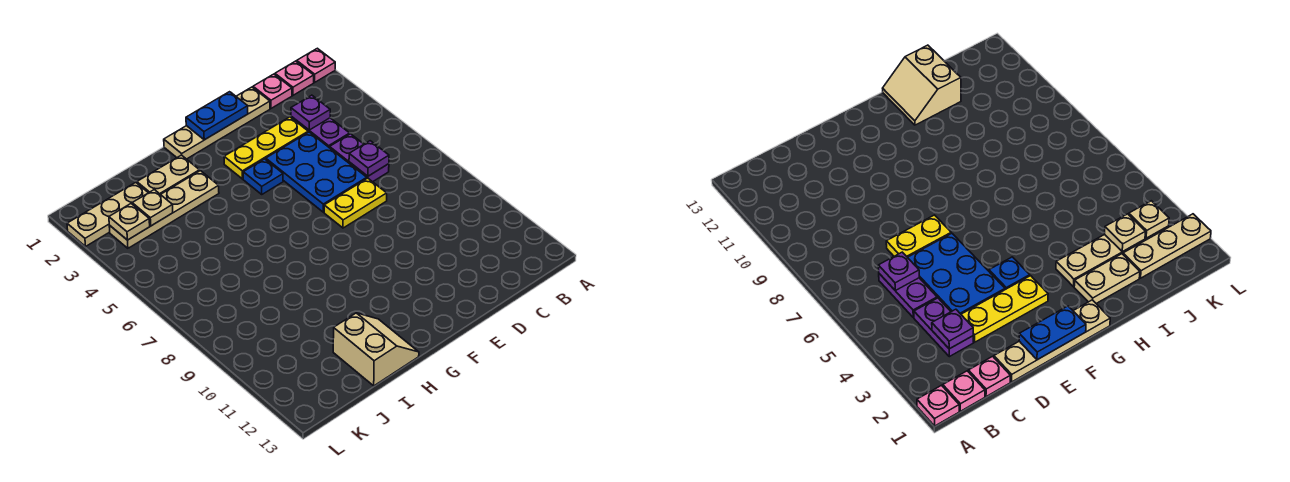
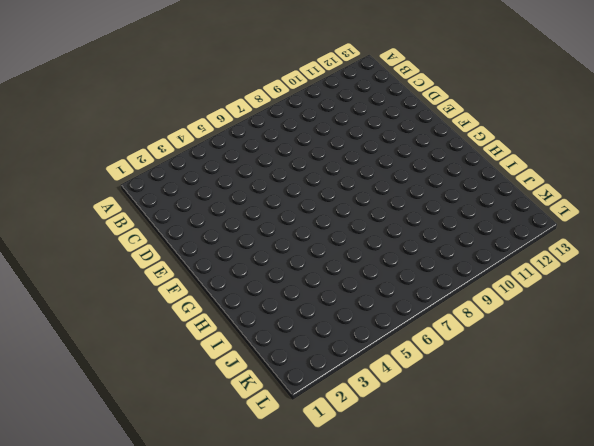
none -> pink 1x1 plate [297,48,335,82]
none -> pink 1x1 plate [275,61,314,95]
none -> pink 1x1 plate [253,74,292,108]

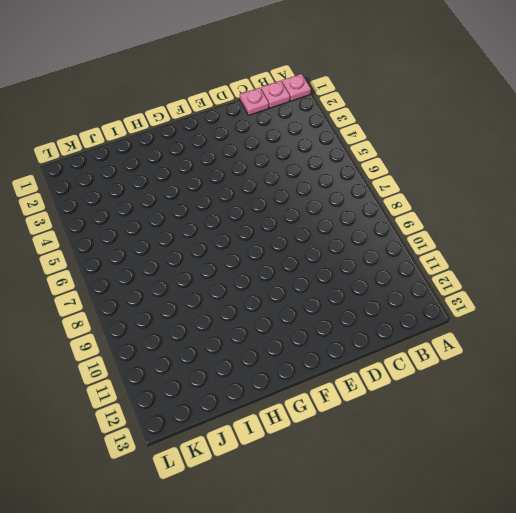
none -> purple 1x2 plate [291,116,350,148]
none -> purple 1x2 plate [330,134,389,182]
none -> tan 1x4 plate [164,87,270,159]

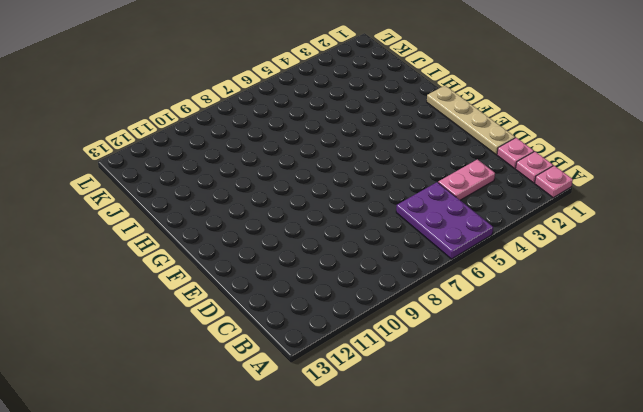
purple 2x3 plate [396,182,493,259] -> purple 1x2 plate [330,134,389,182]
pink 1x2 plate [438,159,495,200] -> purple 1x2 plate [291,116,350,148]
none -> yellow 1x3 plate [224,117,308,179]
none -> blue 2x3 plate [266,132,367,212]
none -> yellow 1x2 plate [324,178,387,228]

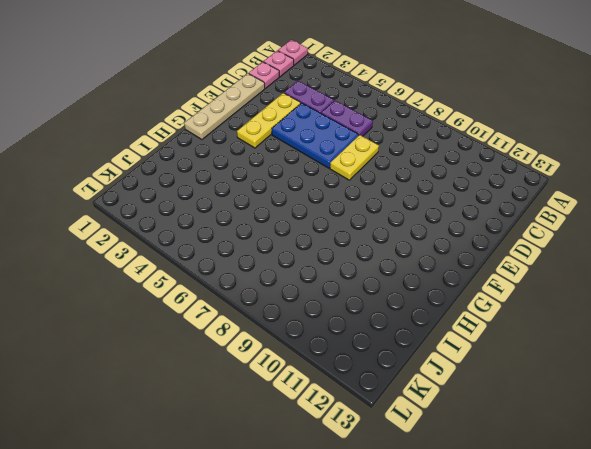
none -> blue 1x1 plate [243,159,283,194]
none -> tan 1x2 plate [137,155,200,194]
none -> tan 1x4 plate [109,171,219,248]

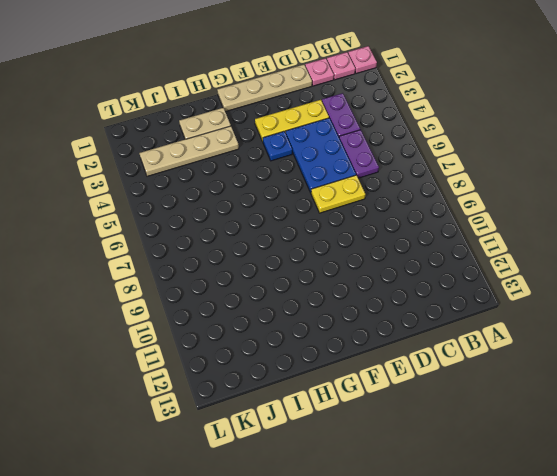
none -> tan 2x2 slope [333,313,419,386]
none -> tan 1x3 plate [67,182,148,246]
none -> purple 1x1 plate [291,95,330,130]

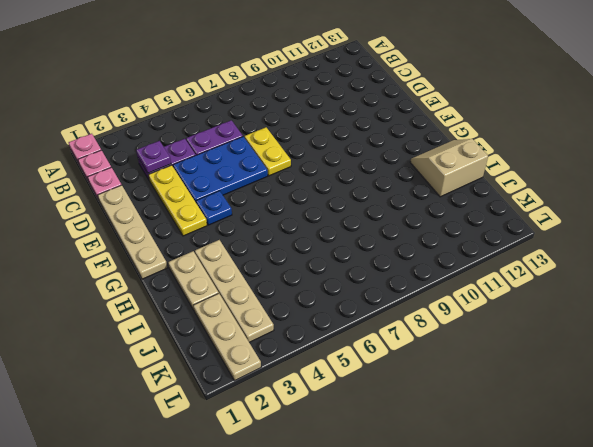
none -> purple 1x1 plate [349,141,389,176]
none -> blue 1x2 plate [186,92,248,140]
none -> tan 1x1 plate [132,190,173,226]

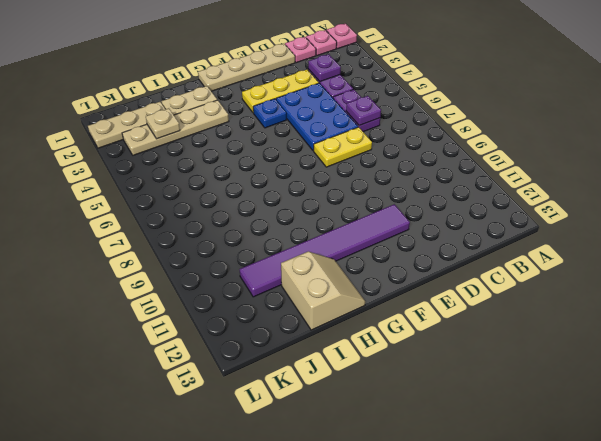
purple 1x6 tile [240,204,410,297] -> none
none -> blue 1x2 plate [186,92,248,140]
none -> tan 1x1 plate [109,204,150,240]

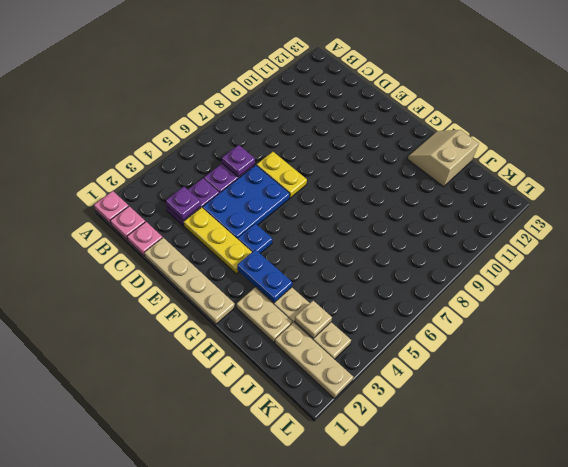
blue 1x2 plate [237,250,292,303] -> blue 1x2 plate moved to [186,92,248,140]
none -> tan 1x1 plate [109,204,150,240]

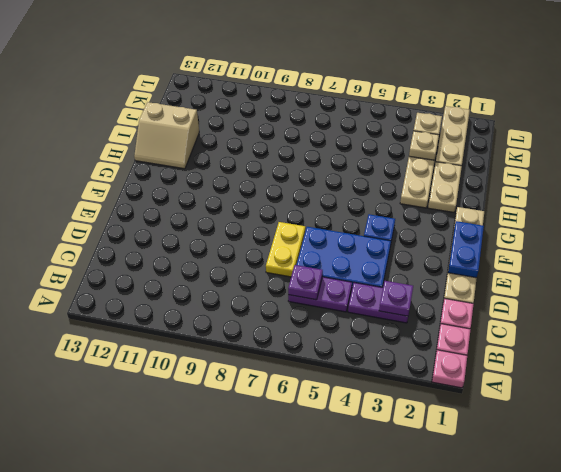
none -> yellow 1x3 plate [224,117,308,179]

